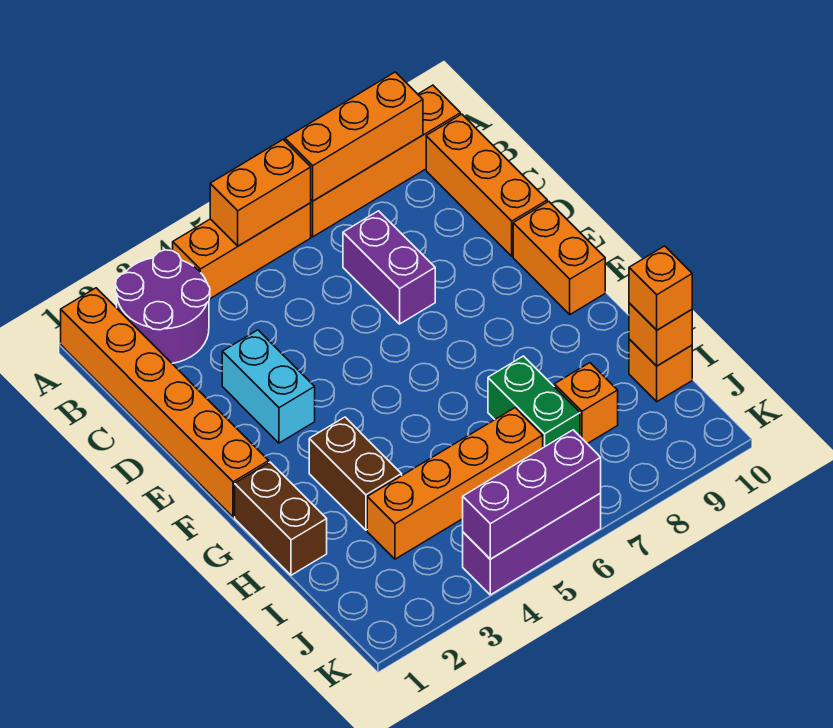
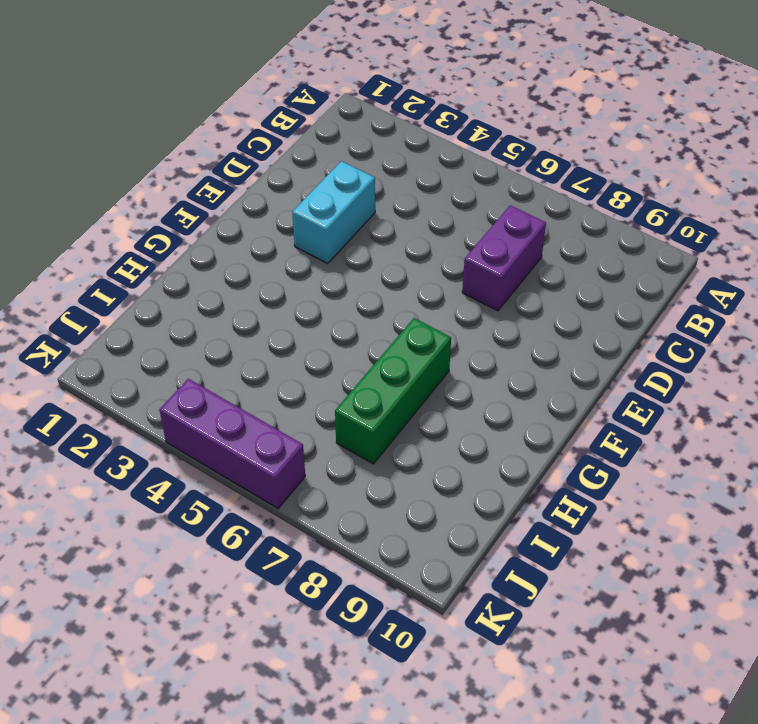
green 1x3 brick [335,318,451,464] -> green 1x2 brick [488,356,580,448]
none -> orange 1x6 brick [61,288,269,517]
none -> purple 2x2 round brick [115,250,210,363]
none -> orange 1x3 brick [173,203,311,299]

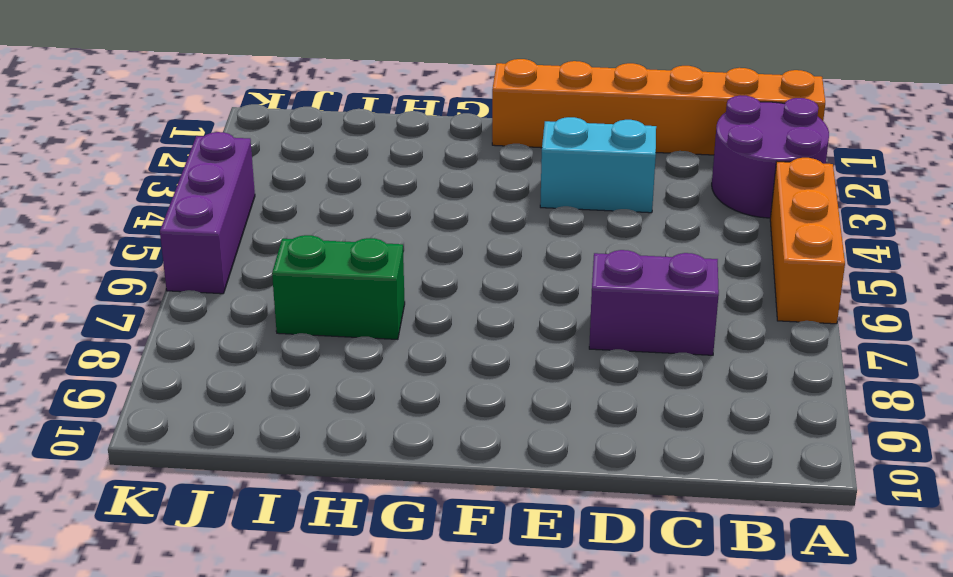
none -> orange 1x4 brick [311,85,460,237]
none -> orange 1x3 brick [426,114,547,256]
none -> orange 1x2 brick [513,201,605,314]

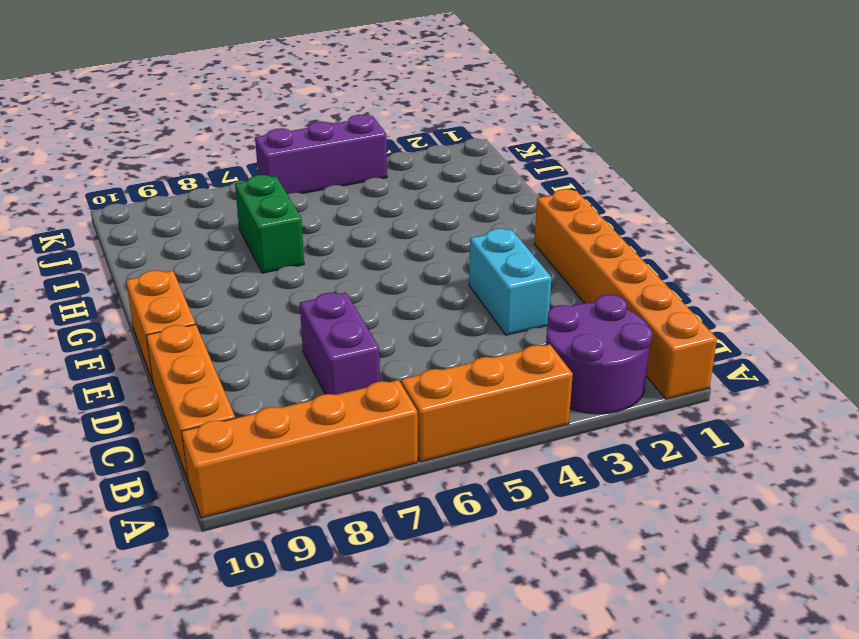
none -> brown 1x2 brick [235,462,327,575]
none -> brown 1x2 brick [309,417,402,530]
none -> orange 1x4 brick [367,408,543,559]

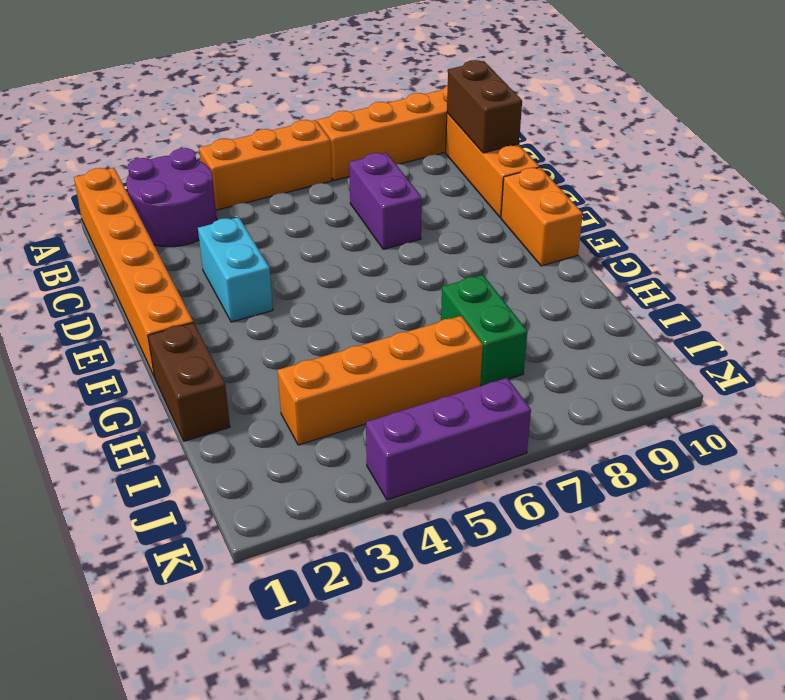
brown 1x2 brick [447,60,522,153] -> brown 1x2 brick moved to [309,417,402,530]
none -> orange 1x1 brick [554,363,618,444]
none -> orange 1x1 brick [629,339,692,402]
none -> orange 1x2 brick [210,140,311,246]

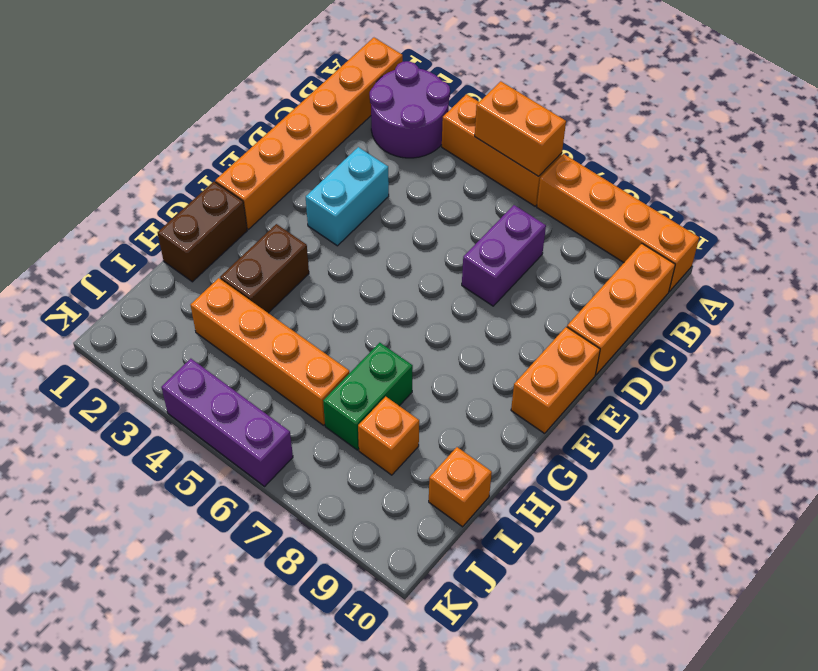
none -> orange 1x3 brick [285,72,423,201]
none -> orange 1x1 brick [629,303,692,366]
none -> purple 1x3 brick [463,430,601,559]

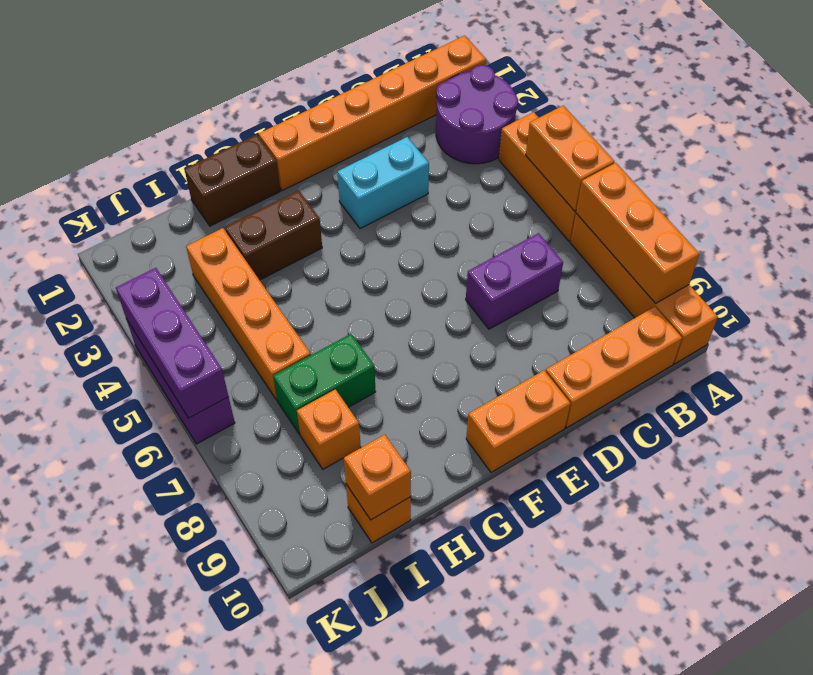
none -> orange 1x1 brick [629,246,692,330]

